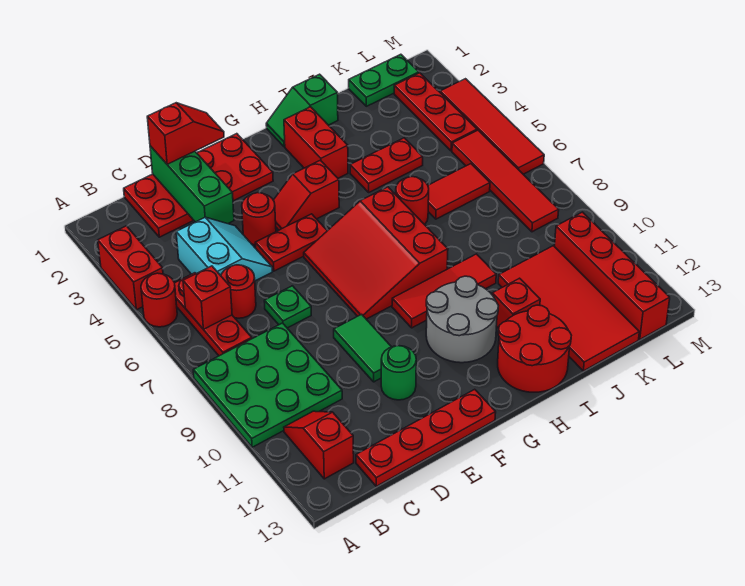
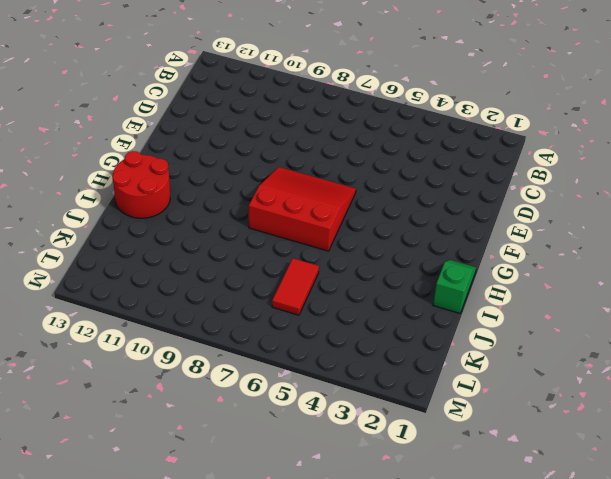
none -> red 1x2 brick [98,226,163,310]
none -> red 1x1 round brick [141,273,177,327]
none -> green 3x3 plate [193,323,342,447]
none -> red 1x3 plate [175,273,252,356]

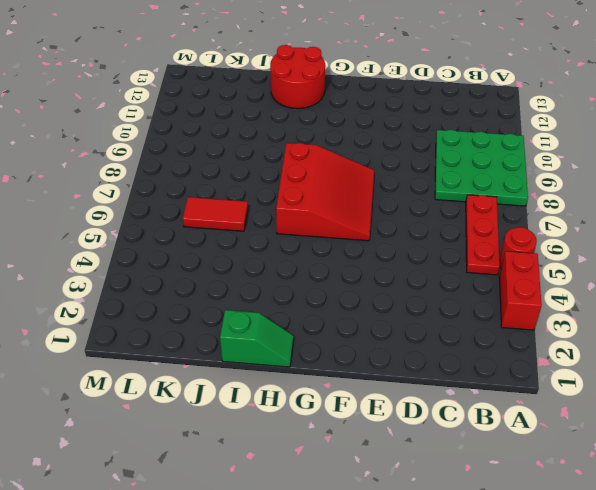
none -> red 1x2 slope [284,411,354,479]
none -> red 2x4 plate [124,134,273,237]
none -> cyan 2x2 slope [176,217,273,281]
none -> red 1x1 round brick [221,265,256,318]

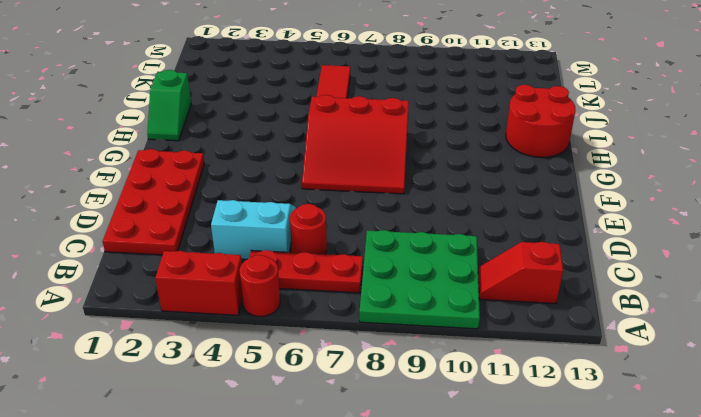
none -> red 1x4 plate [356,389,496,486]
none -> green 1x1 plate [264,286,311,328]
none -> red 1x1 round brick [242,193,276,245]
none -> red 1x2 plate [255,214,327,271]

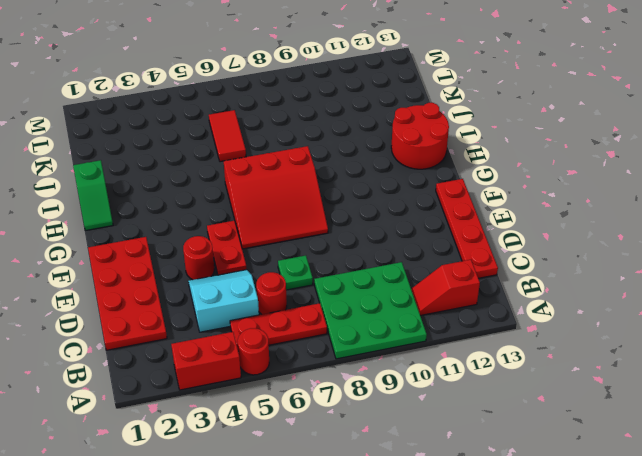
none -> green 1x2 tile [334,314,391,382]
none -> green 1x1 round brick [381,346,416,400]
none -> red 1x2 slope [273,160,339,230]
none -> red 1x3 tile [392,254,496,328]

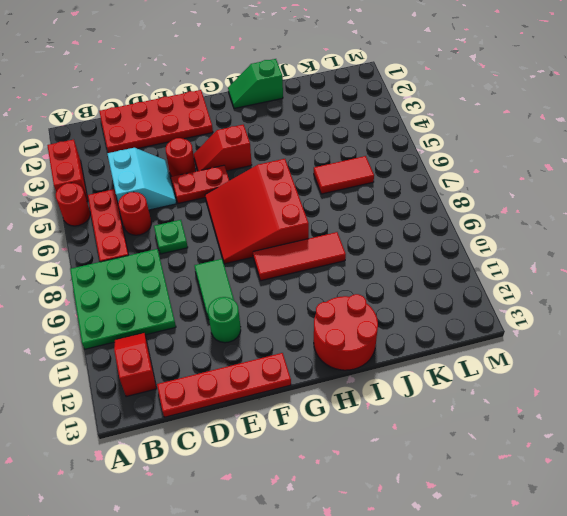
none -> grey 2x2 round brick [426,276,498,363]
none -> red 1x2 brick [284,107,348,178]
none -> red 1x2 plate [350,138,423,192]
none -> red 1x1 round brick [396,177,429,225]

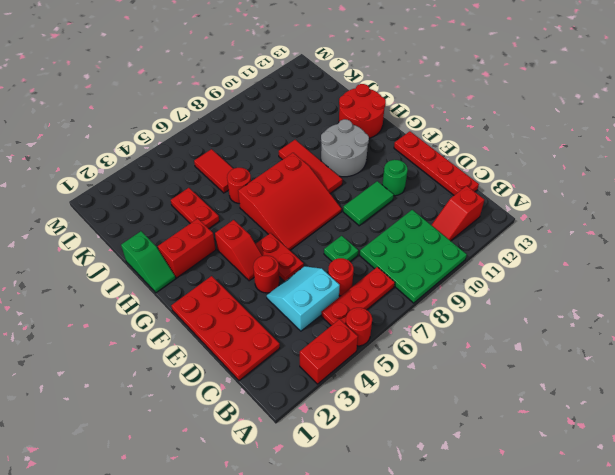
none -> red 1x1 brick [492,278,540,328]
none -> red 2x4 tile [498,246,639,371]
none -> green 1x2 plate [349,54,419,106]
none -> red 1x3 plate [394,73,477,151]

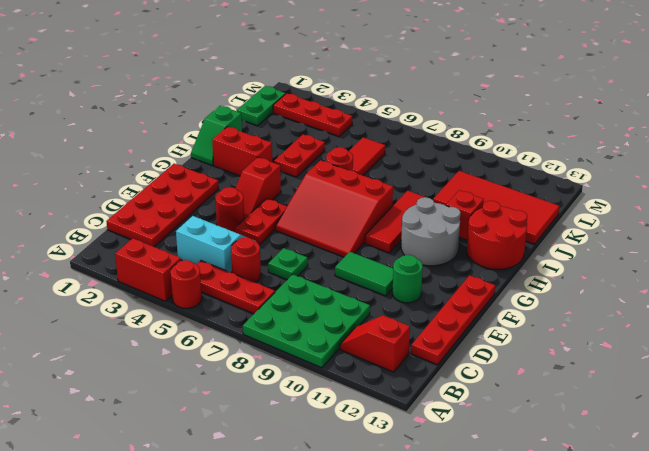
none -> red 1x4 tile [452,130,559,232]
none -> red 1x4 brick [554,212,670,340]
none -> red 1x4 tile [440,79,544,174]
none -> red 1x1 brick [183,266,232,330]

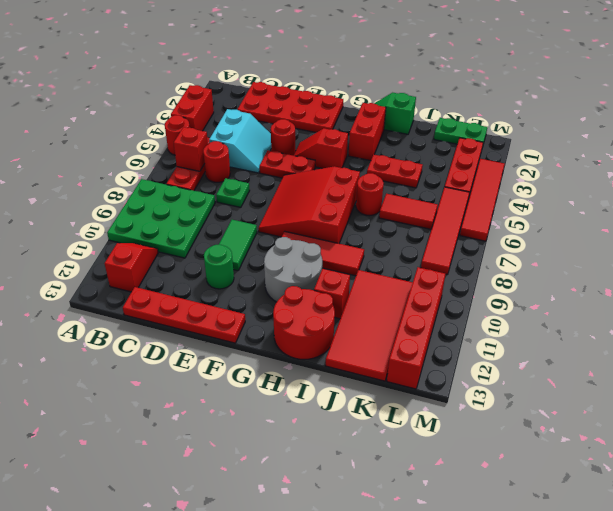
none -> green 1x3 brick [150,146,234,224]
none -> red 1x2 slope [147,103,224,164]

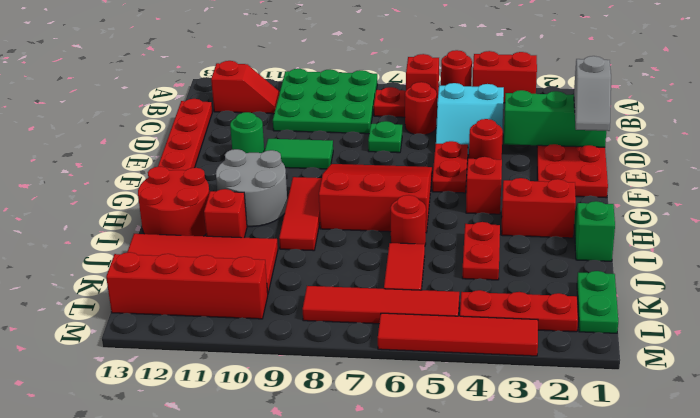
grey 1x2 slope [574,56,611,131] -> red 1x2 slope [147,103,224,164]

